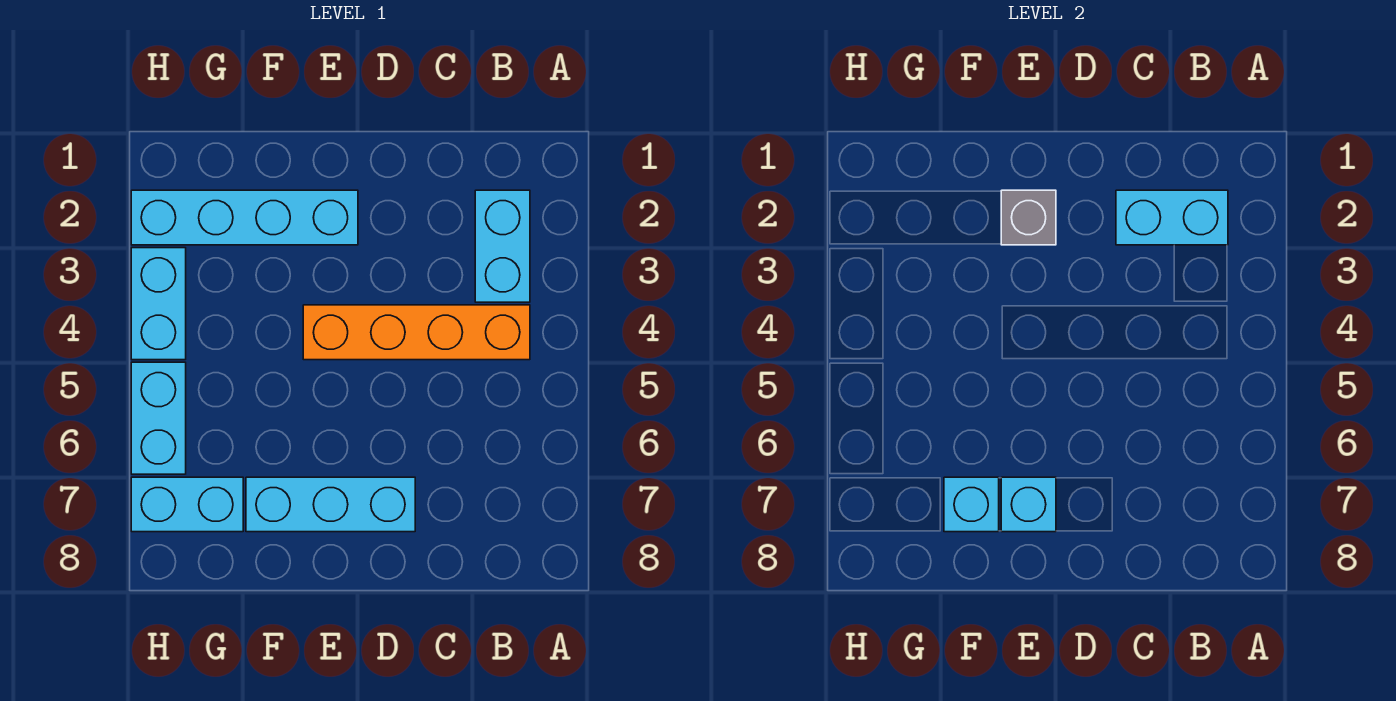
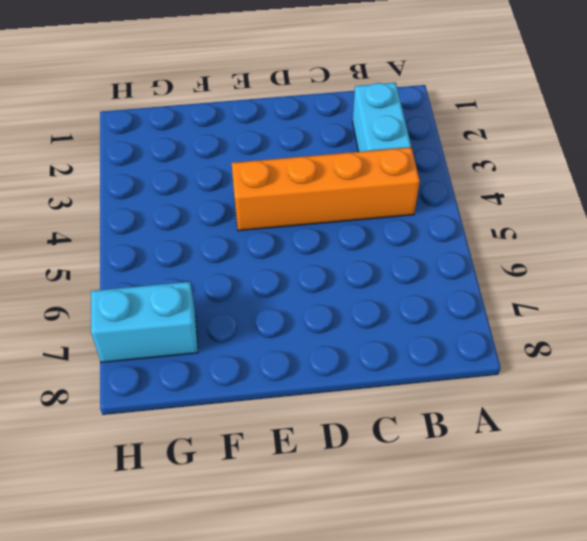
none -> cyan 1x3 brick [246,477,415,532]
none -> cyan 1x4 brick [131,190,358,245]

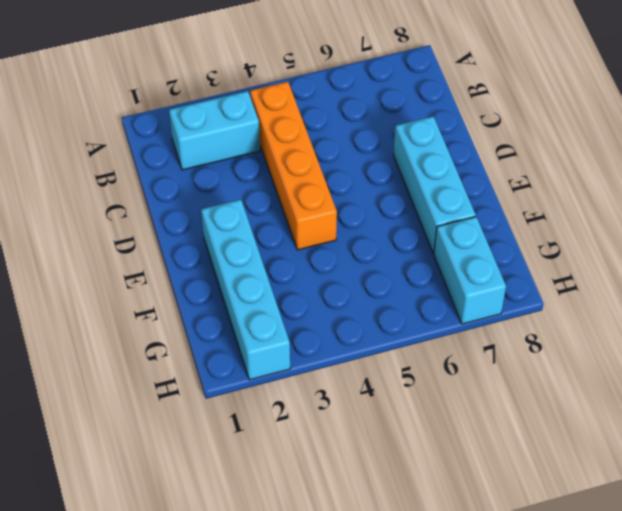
none -> cyan 1x2 brick [131,248,186,360]
none -> cyan 1x2 brick [131,362,186,474]

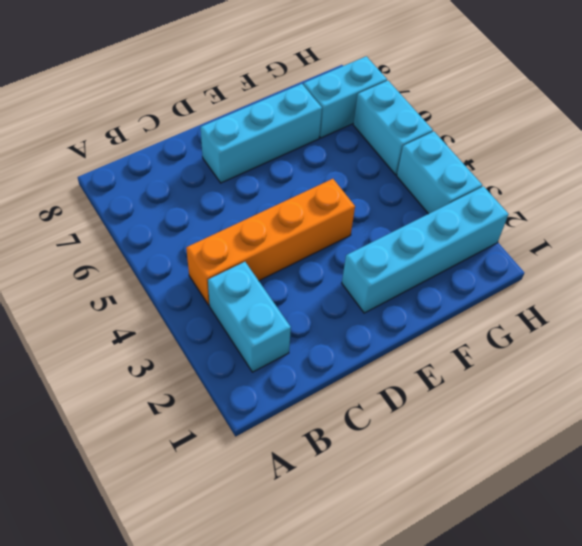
none -> cyan 1x2 brick [1116,190,1228,245]
none -> grey 1x1 brick [1001,190,1056,245]

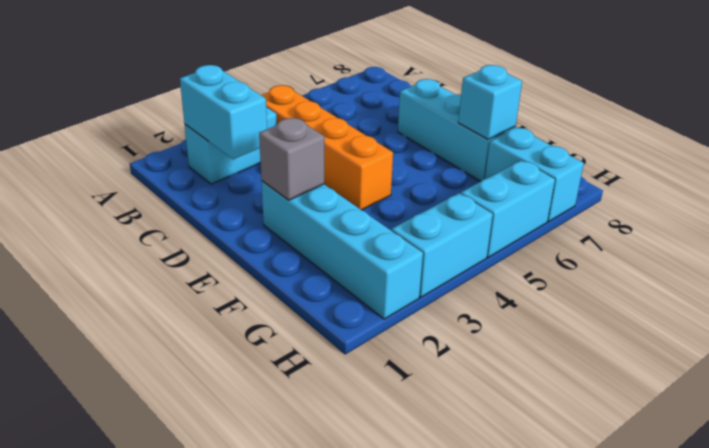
none -> cyan 1x1 brick [1001,477,1056,532]

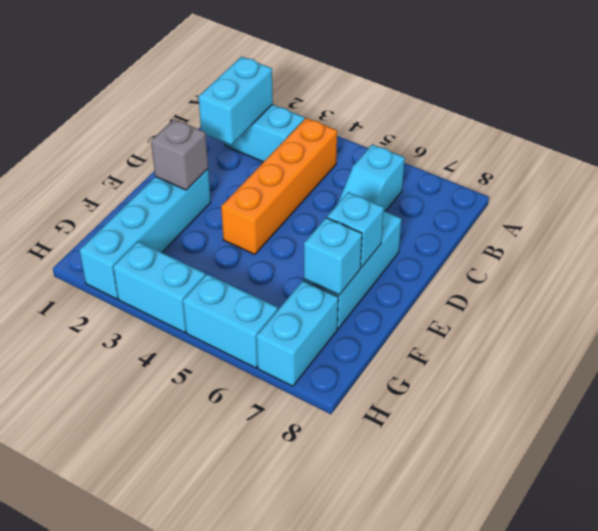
cyan 1x2 slope [338,144,405,211] -> none

